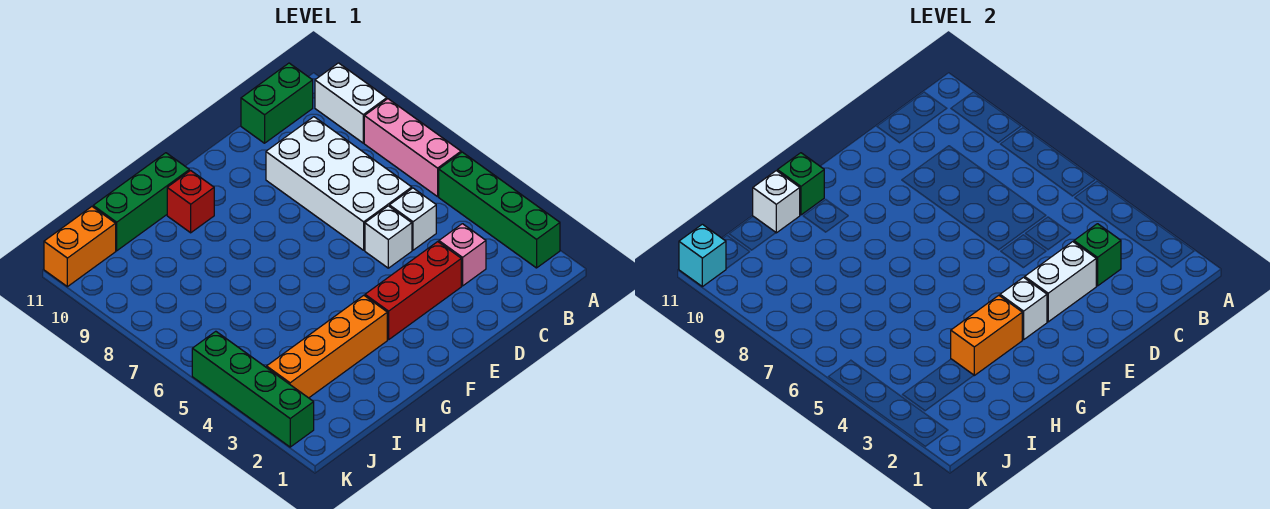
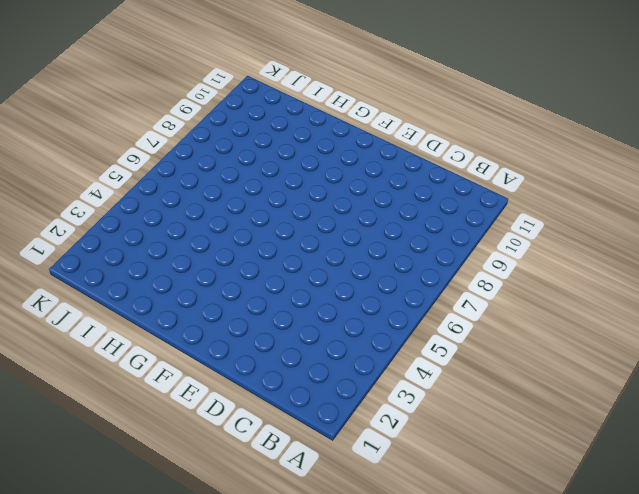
none -> green 1x4 brick [439,152,560,268]
none -> pink 1x3 brick [364,99,461,197]
none -> white 1x2 brick [315,63,387,143]

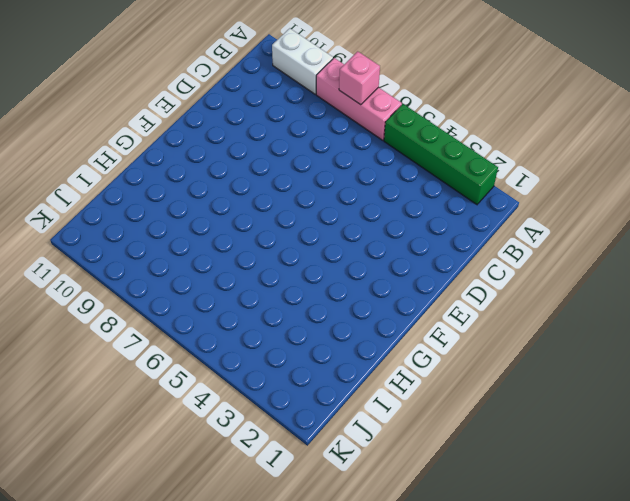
pink 1x1 brick [339,51,380,105] -> pink 1x1 brick moved to [439,224,486,286]
none -> green 1x2 brick [241,63,313,143]
none -> white 1x1 brick [389,188,436,250]
none -> white 2x4 brick [266,117,412,250]

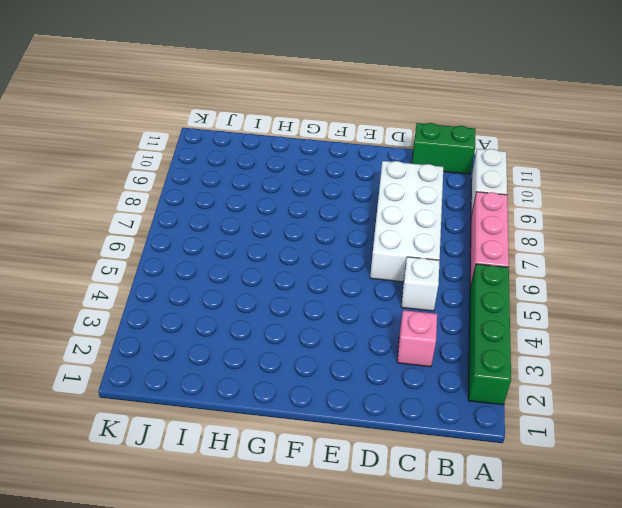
none -> red 1x3 brick [365,242,461,340]
none -> white 1x1 brick [365,206,412,268]
none -> orange 1x4 brick [267,295,387,398]

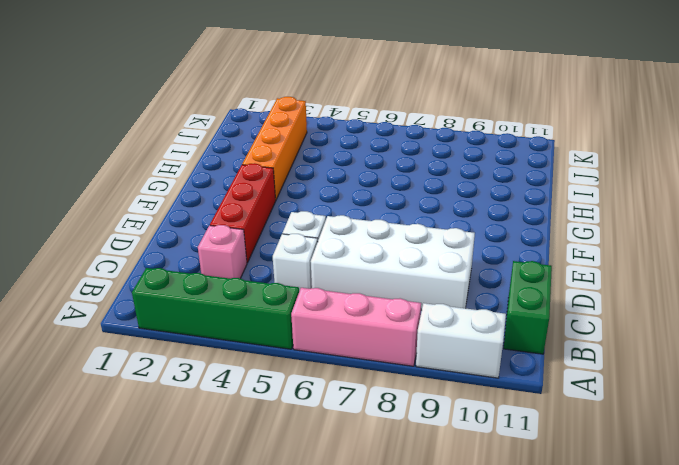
none -> red 1x1 brick [167,170,214,233]
none -> green 1x3 brick [93,153,189,251]
none -> orange 1x2 brick [44,207,116,287]

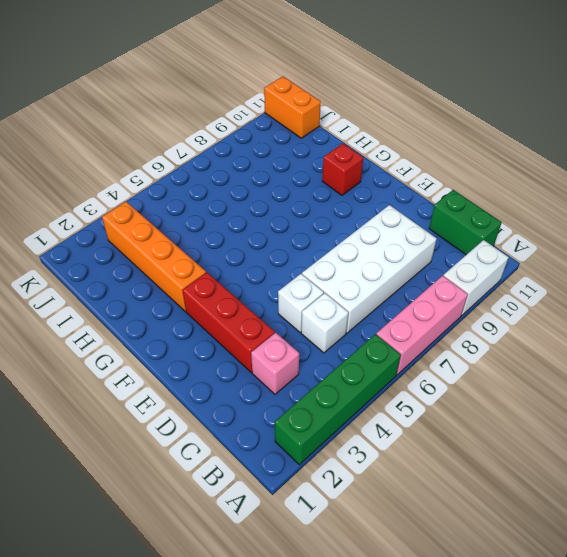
none -> green 1x3 brick [93,153,189,251]
none -> green 1x4 brick [192,331,314,447]
none -> green 1x1 brick [1074,224,1121,286]

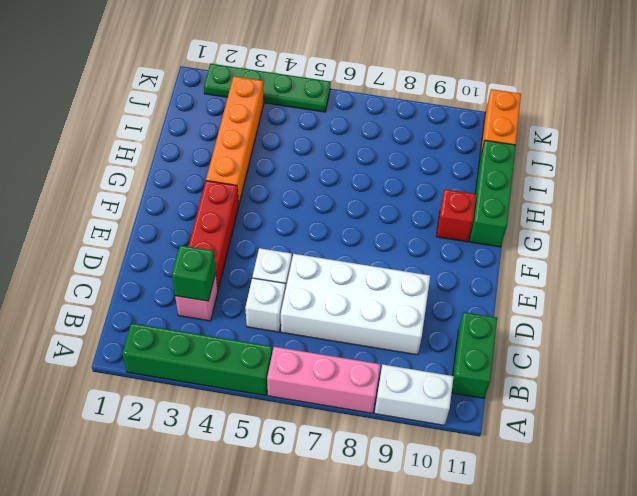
green 1x4 plate [204,64,331,112] -> green 1x4 brick [192,331,314,447]
none -> white 1x2 brick [1025,242,1096,322]
none -> white 1x1 brick [1000,277,1047,340]
none -> orange 1x2 brick [951,295,1022,375]

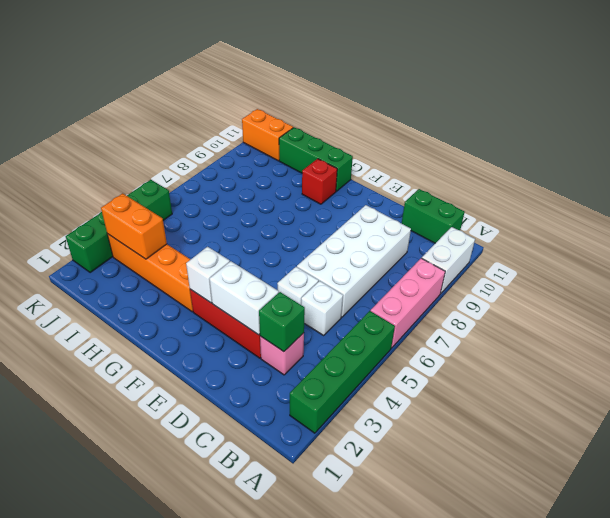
orange 1x2 brick [101,193,167,259] -> orange 1x2 brick moved to [951,295,1022,375]
none -> green 1x1 brick [777,153,824,215]
none -> white 1x1 brick [753,171,800,233]
none -> cyan 1x1 brick [679,224,726,287]

